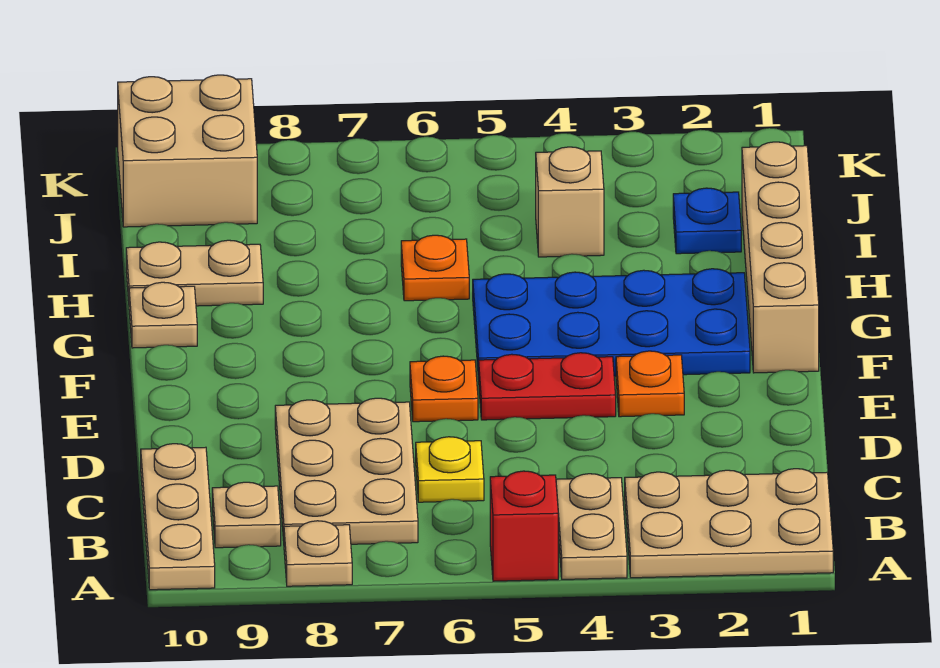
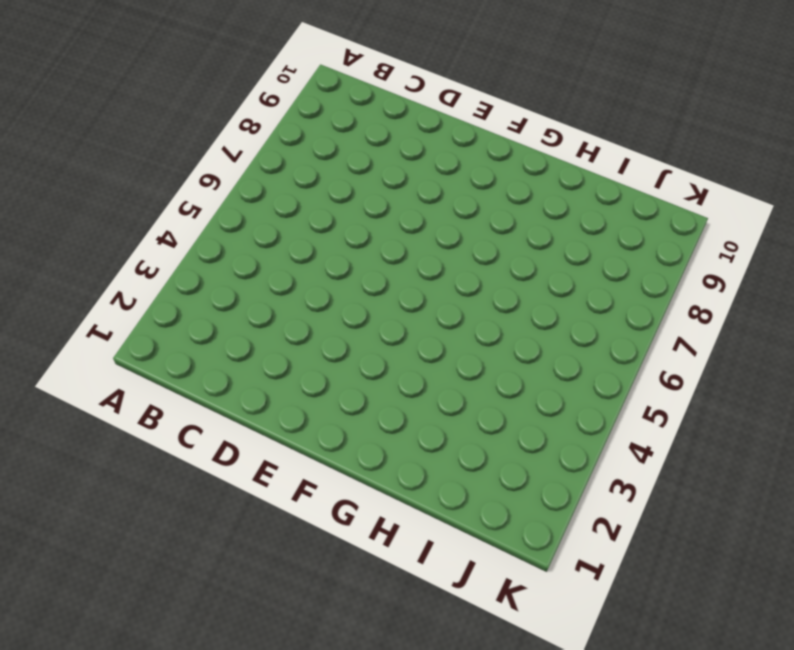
none -> tan 2x3 plate [625,469,833,578]
none -> tan 1x2 plate [556,474,627,579]
none -> red 1x1 brick [490,471,558,581]

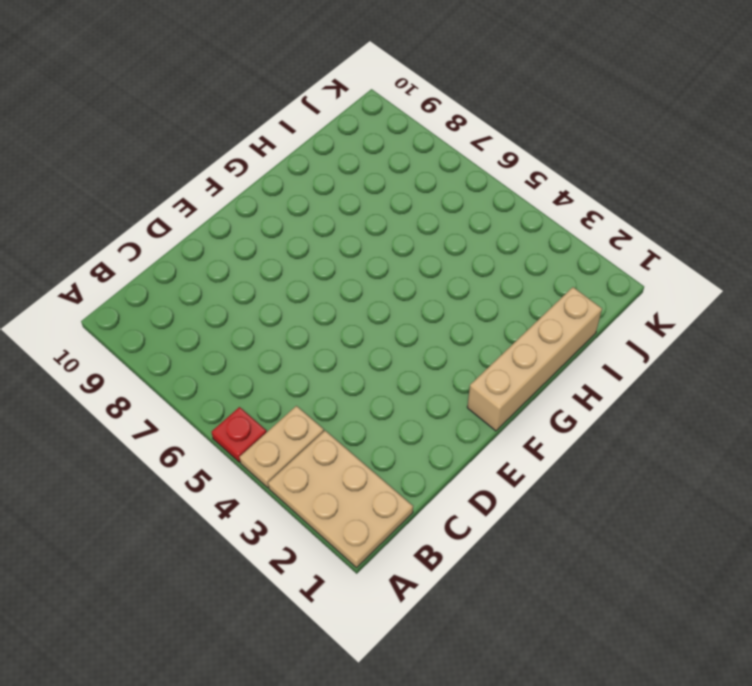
red 1x1 plate [212,407,266,462] -> red 1x1 brick [490,471,558,581]
none -> tan 1x1 plate [284,521,352,586]
none -> tan 1x3 plate [141,444,215,590]
none -> tan 2x3 plate [275,398,418,544]

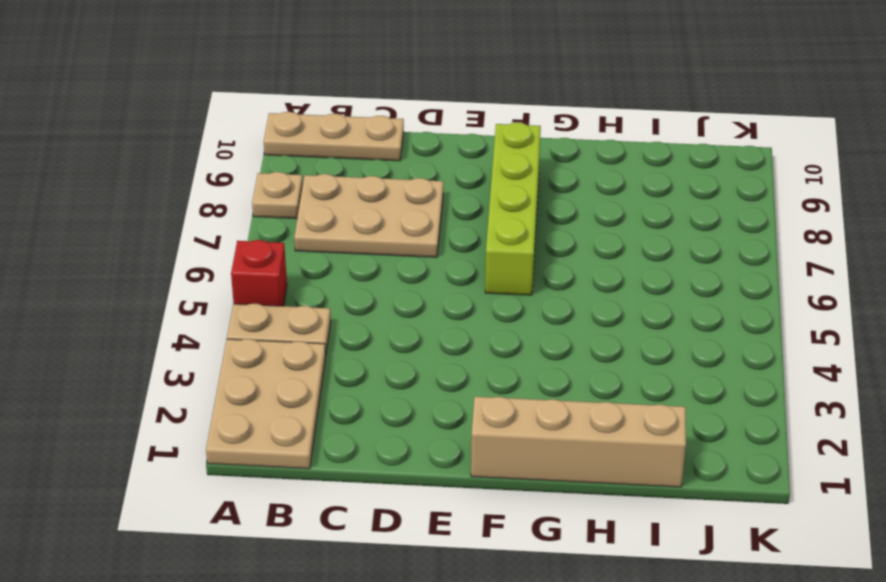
lime 1x4 brick [485,123,541,295] -> none
none -> tan 1x1 plate [212,482,281,548]
none -> yellow 1x1 plate [416,437,484,502]
none -> orange 1x1 plate [616,351,684,417]

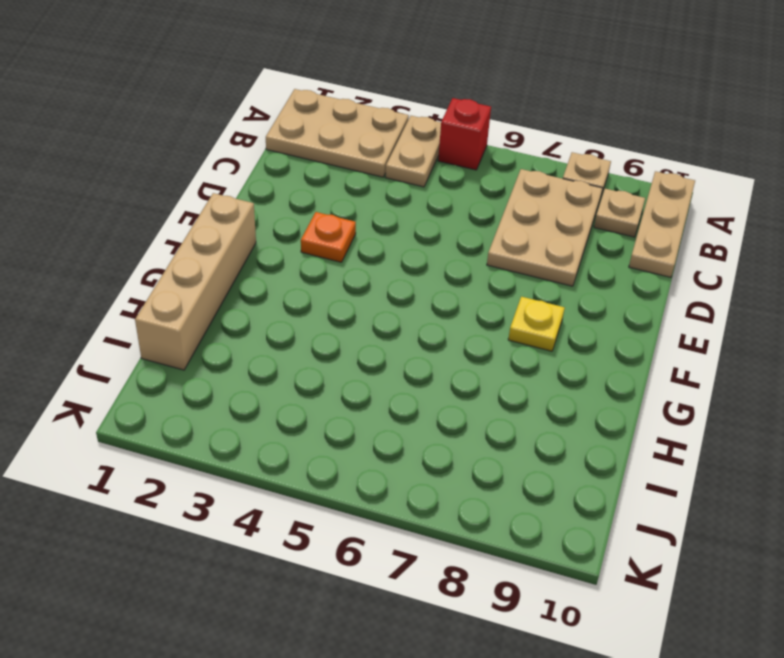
yellow 1x1 plate [508,297,565,351] -> yellow 1x1 plate moved to [416,437,484,502]
none -> red 1x2 plate [479,353,616,420]
none -> orange 1x1 plate [410,356,478,422]
none -> blue 2x4 plate [473,269,750,379]

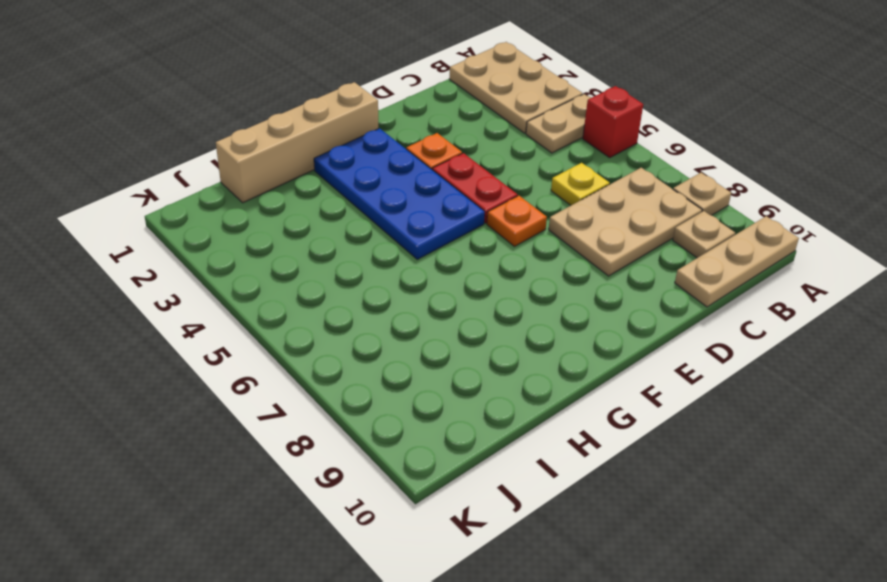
none -> tan 1x1 plate [129,282,197,348]
none -> orange 1x1 plate [401,235,469,301]
none -> tan 1x2 plate [126,240,263,306]

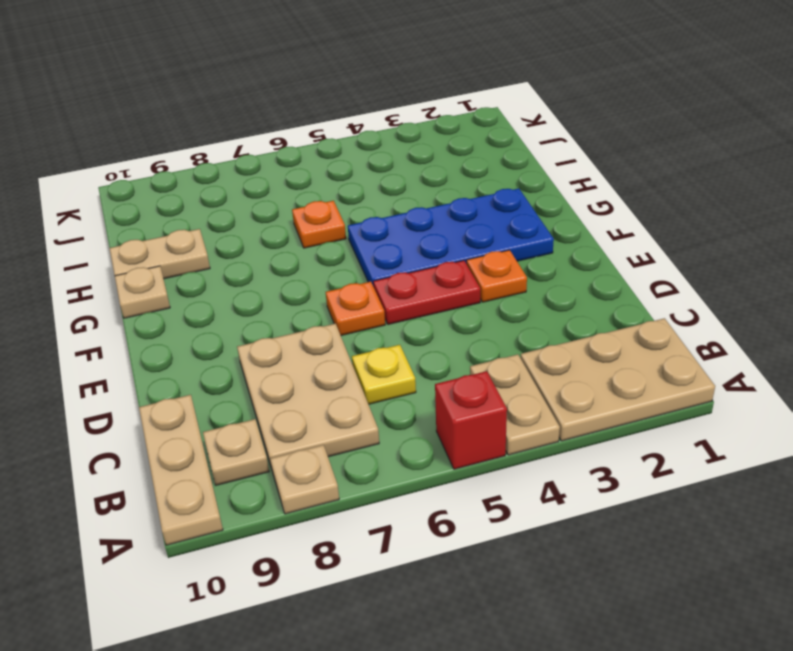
none -> tan 1x4 brick [742,142,819,373]
none -> blue 1x1 plate [673,188,741,254]
none -> tan 1x1 brick [536,147,604,257]

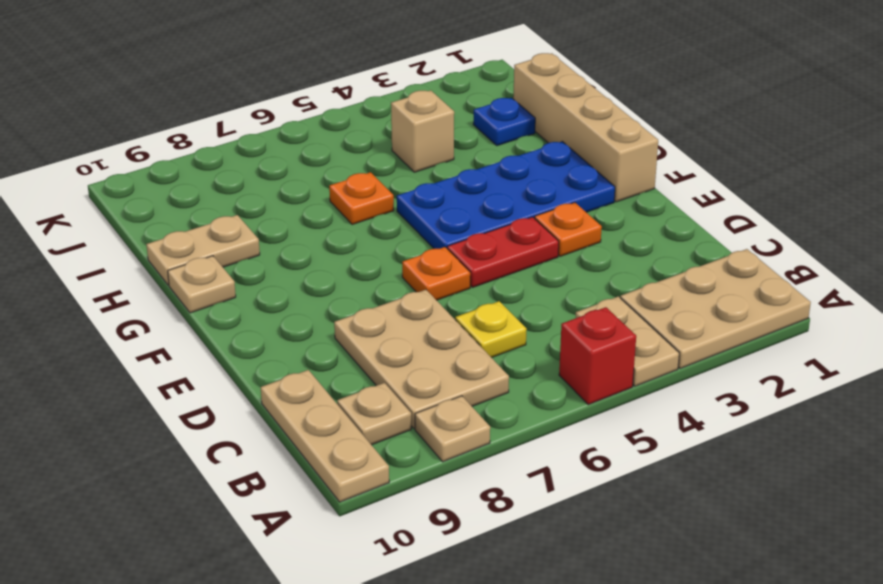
none -> tan 2x2 brick [118,75,257,227]

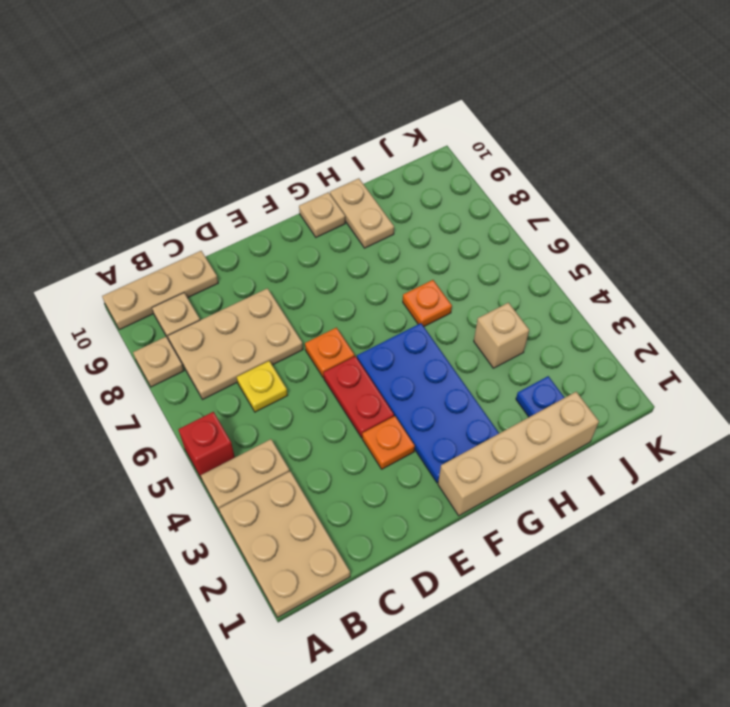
none -> tan 2x2 brick [118,75,257,227]

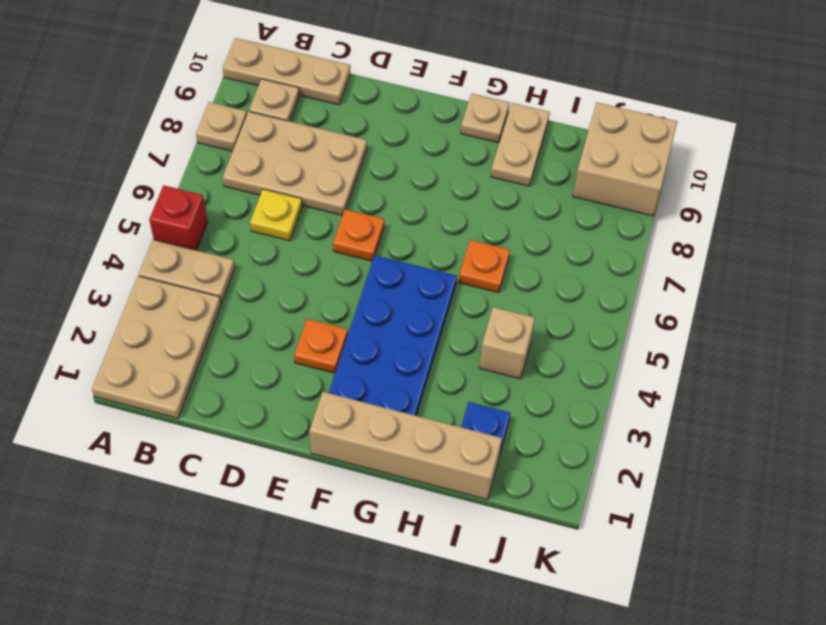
none -> red 1x2 plate [479,353,616,420]

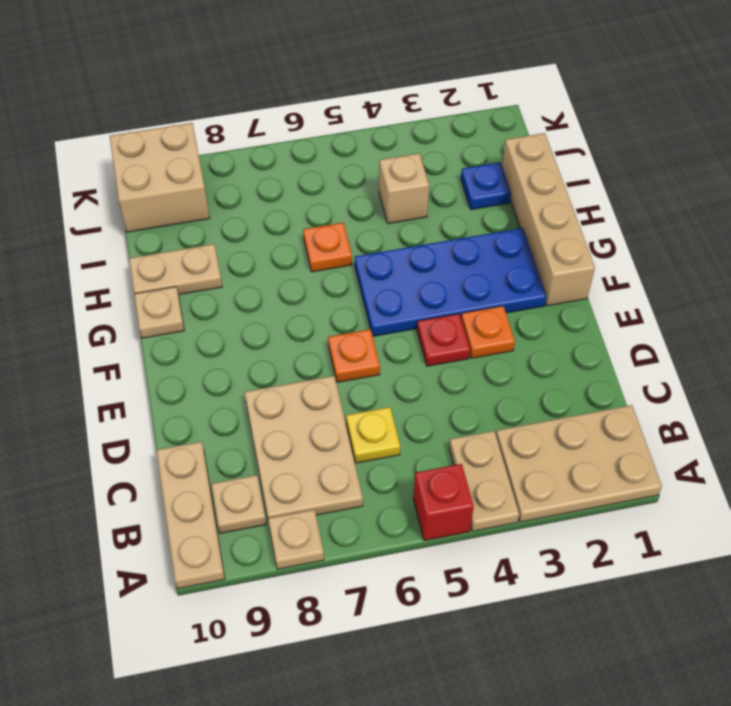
red 1x1 plate [417,314,470,366] -> red 1x2 plate [479,353,616,420]

